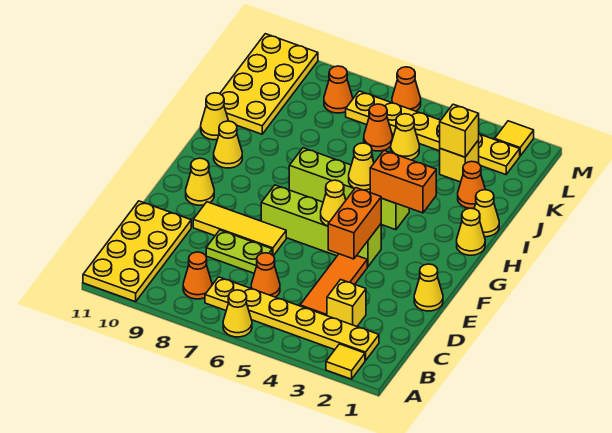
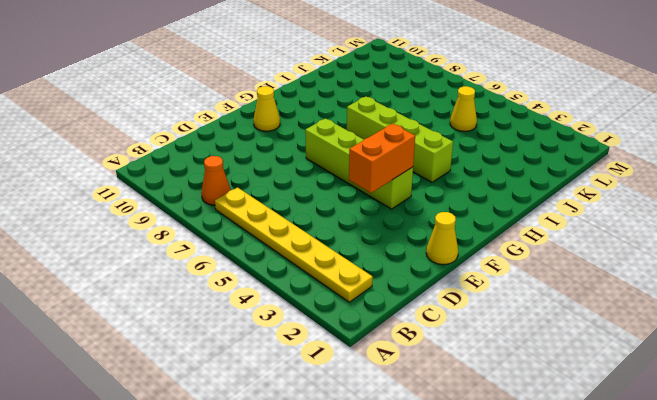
none -> yellow 1x1 tile [326,344,365,379]
none -> yellow 1x1 cone [223,290,252,337]
none -> yellow 2x4 plate [83,201,191,302]
none -> yellow 1x1 brick [327,280,366,326]

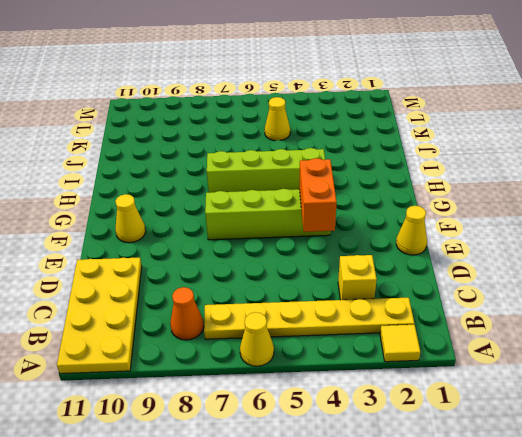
none -> orange 1x3 tile [300,254,367,316]
none -> orange 1x1 cone [251,253,280,297]
none -> lime 1x2 plate [206,230,272,273]
none -> yellow 1x3 tile [193,202,286,256]

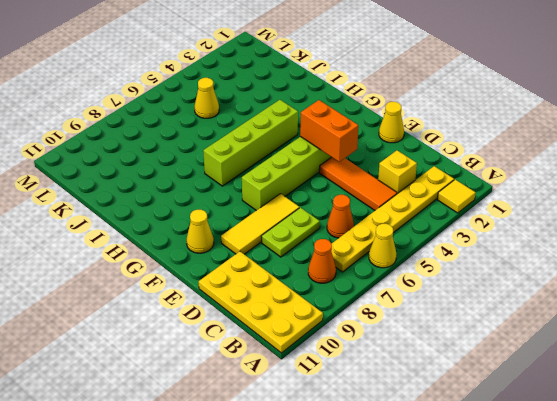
none -> yellow 1x1 cone [457,208,485,255]
none -> yellow 1x1 cone [214,121,242,168]
none -> yellow 1x1 cone [474,190,499,237]
none -> yellow 1x1 cone [201,93,228,140]

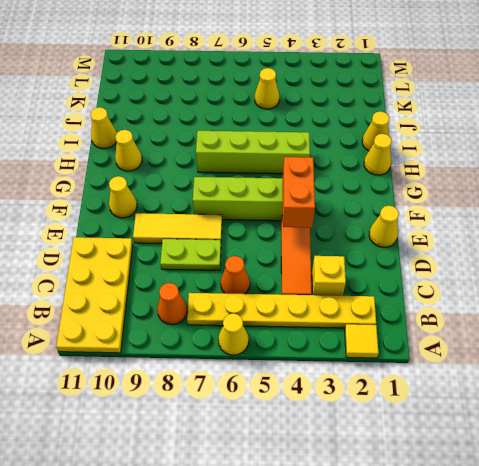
none -> orange 1x1 cone [458,161,485,208]
none -> yellow 2x4 plate [220,34,318,134]
none -> yellow 1x1 brick [440,140,479,182]
none -> orange 1x1 cone [364,104,392,151]

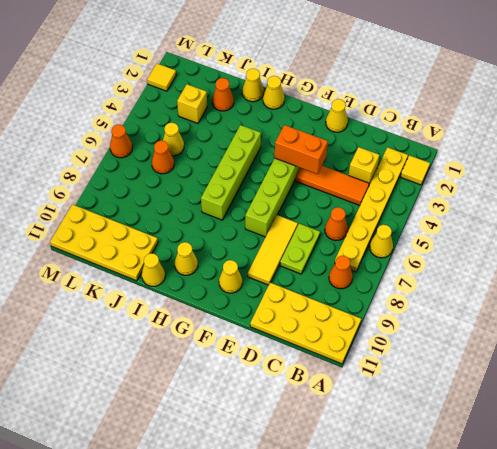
none -> yellow 1x6 plate [346,91,520,175]
none -> orange 1x1 cone [324,66,353,113]
none -> yellow 1x1 cone [321,180,346,226]
none -> orange 1x2 brick [370,150,436,213]

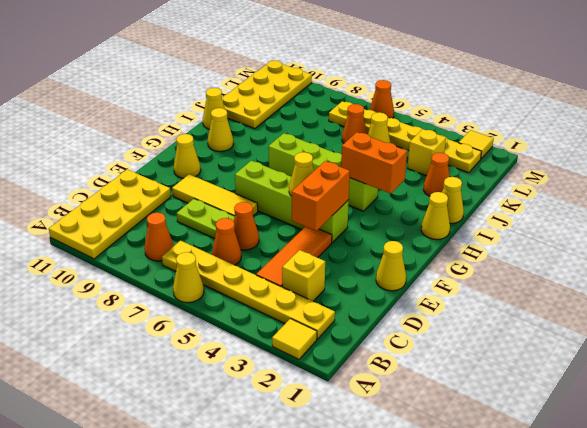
orange 1x1 cone [234,202,259,250] -> orange 1x1 cone moved to [324,66,353,113]
none -> yellow 1x1 cone [349,143,374,190]
none -> yellow 1x1 brick [440,104,479,157]

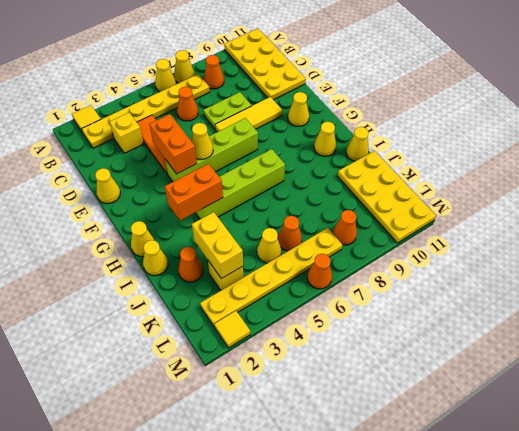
yellow 1x1 cone [174,50,194,83] -> yellow 1x1 cone moved to [349,143,374,190]
yellow 1x2 brick [192,212,243,279] -> yellow 1x1 brick [440,104,479,157]

